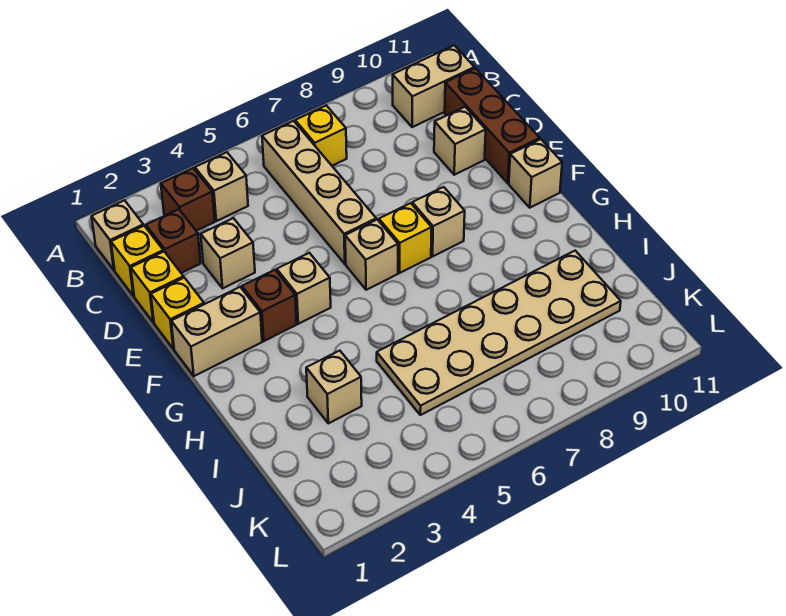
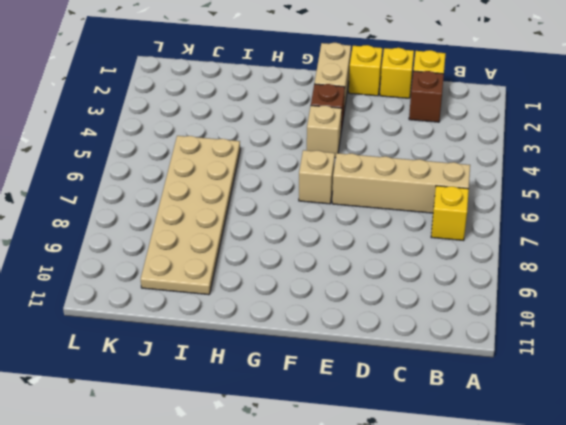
none -> tan 1x1 brick [92,200,143,270]
none -> brown 1x1 brick [161,168,215,231]
none -> tan 1x1 brick [195,152,248,221]

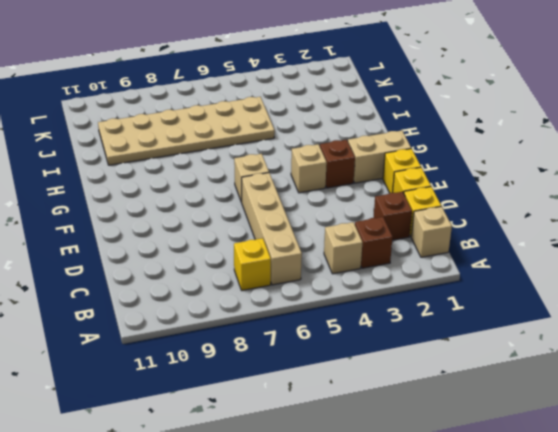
none -> tan 1x2 brick [393,45,474,127]
none -> brown 1x3 brick [445,68,540,183]
none -> tan 1x1 brick [201,218,255,288]

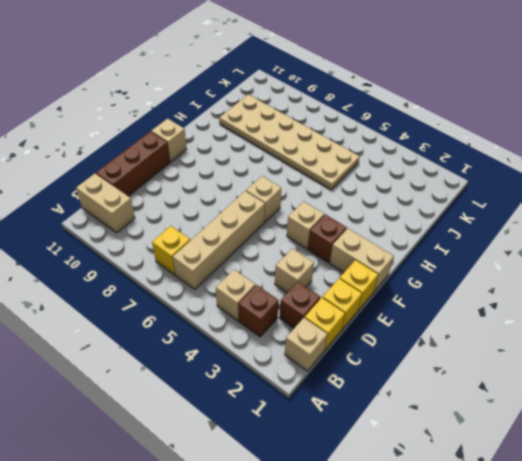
none -> tan 1x1 brick [434,107,486,175]
none -> yellow 1x1 brick [379,203,432,273]
none -> tan 1x1 brick [412,187,465,256]

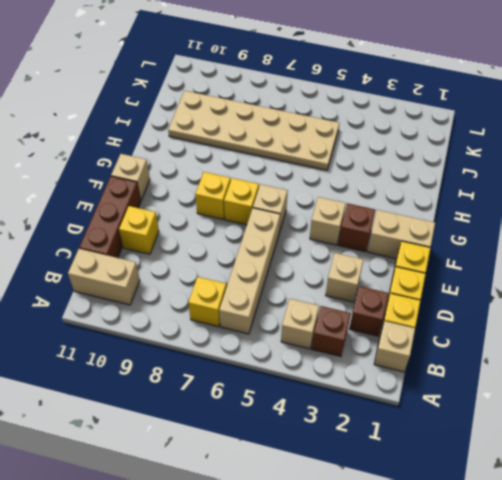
yellow 1x1 brick [119,206,159,254] -> tan 1x1 brick [434,107,486,175]
yellow 1x1 brick [195,172,231,219] -> tan 1x1 brick [412,187,465,256]
none -> tan 1x1 brick [306,351,362,423]

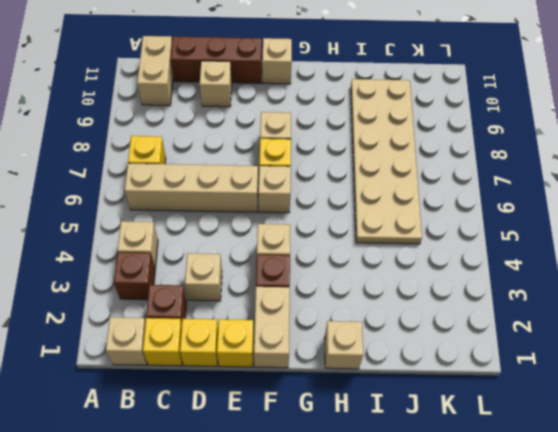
tan 1x1 brick [325,321,363,369] -> tan 1x1 brick moved to [306,351,362,423]

